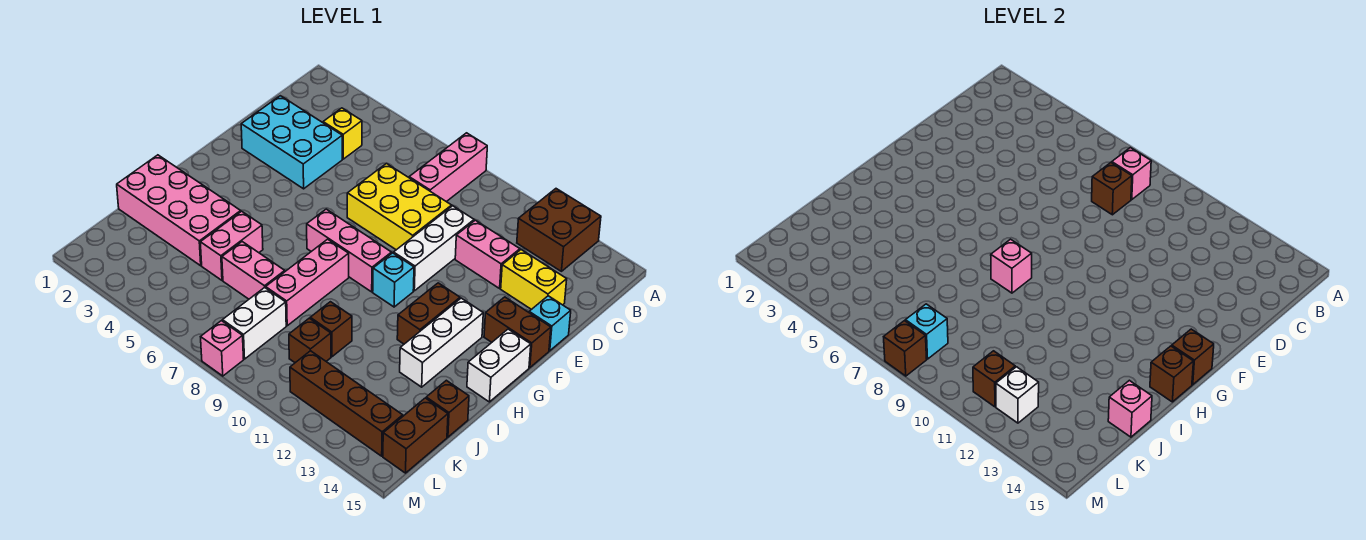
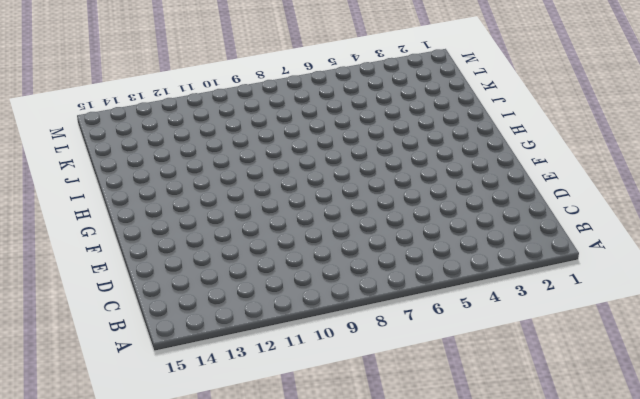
none -> pink 1x3 brick [409,133,487,202]
none -> brown 2x2 brick [517,189,601,271]
none -> yellow 1x1 brick [323,108,362,159]
none -> cyan 2x3 brick [241,96,342,189]

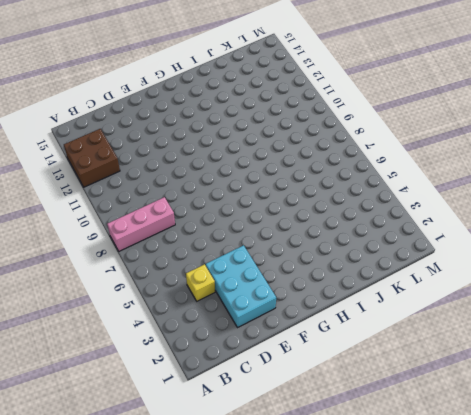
none -> yellow 2x3 brick [347,163,452,250]
none -> white 1x3 brick [394,206,474,291]
none -> pink 1x2 brick [455,220,520,288]
none -> yellow 1x2 brick [501,250,567,310]

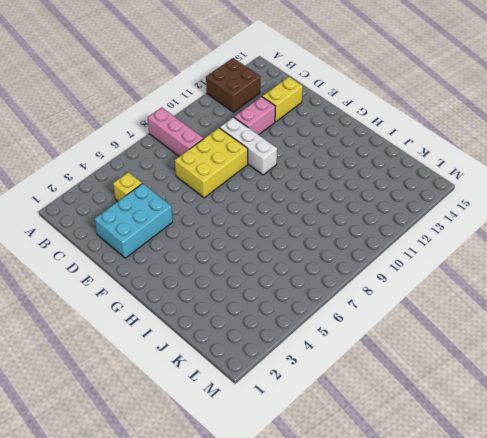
none -> cyan 1x1 brick [529,296,571,351]
none -> brown 1x2 brick [484,297,551,368]
none -> pink 1x3 brick [307,209,392,292]
none -> cyan 1x1 brick [373,253,414,307]

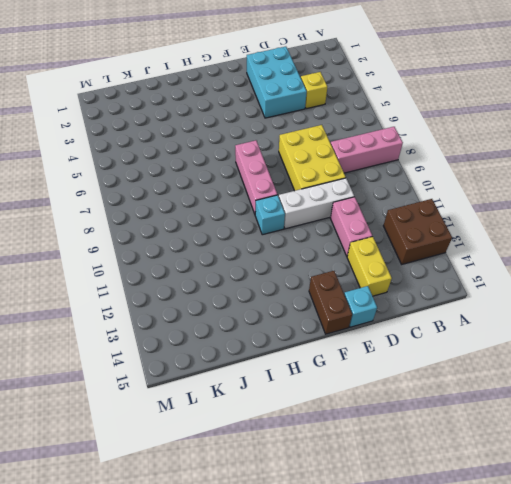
none -> brown 1x2 brick [397,283,460,344]
none -> white 1x3 brick [400,298,483,387]
none -> white 1x2 brick [467,329,531,402]
none -> pink 1x3 brick [266,239,349,326]

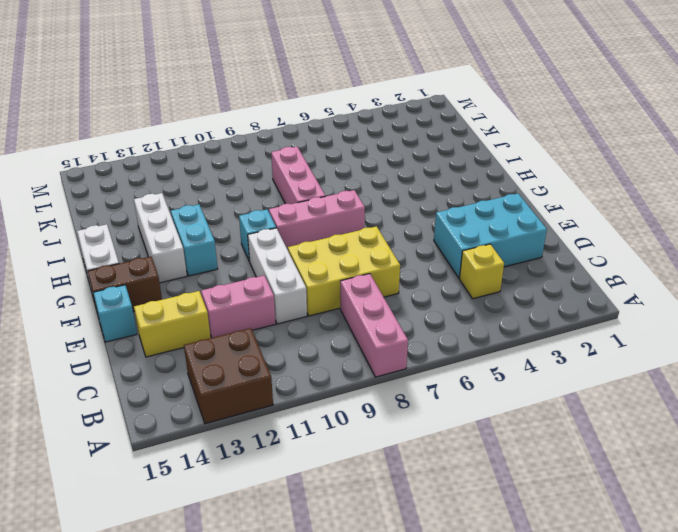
cyan 1x2 brick [171,204,218,276] -> brown 1x2 brick [397,283,460,344]
none -> pink 2x4 brick [117,155,241,266]
none -> pink 1x2 brick [200,211,263,280]
none -> pink 1x2 brick [222,242,285,299]
none -> brown 1x1 brick [310,302,352,357]

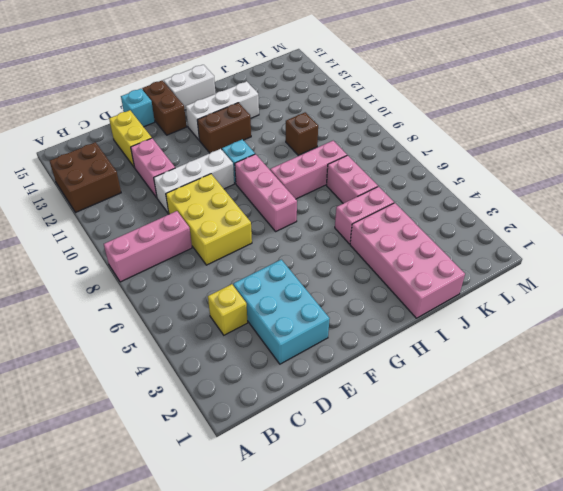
none -> brown 1x1 brick [426,380,469,437]
none -> white 1x2 brick [222,287,286,359]
none -> brown 1x1 brick [289,318,331,363]
none -> brown 1x2 brick [383,398,448,473]

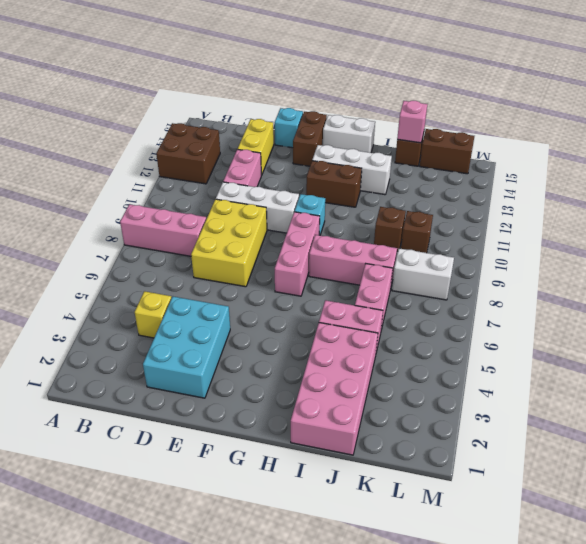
none -> brown 1x4 brick [290,351,403,456]
none -> pink 1x1 brick [201,321,244,376]
none -> pink 1x1 brick [1111,148,1151,200]
none -> brown 1x1 brick [1092,163,1132,215]

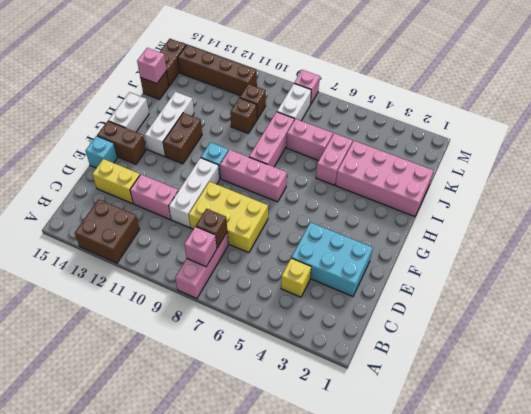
none -> brown 1x1 brick [1172,329,1214,385]
none -> pink 1x1 brick [991,239,1032,293]
none -> brown 1x1 brick [1150,346,1193,402]
none -> cyan 1x1 brick [905,304,948,359]

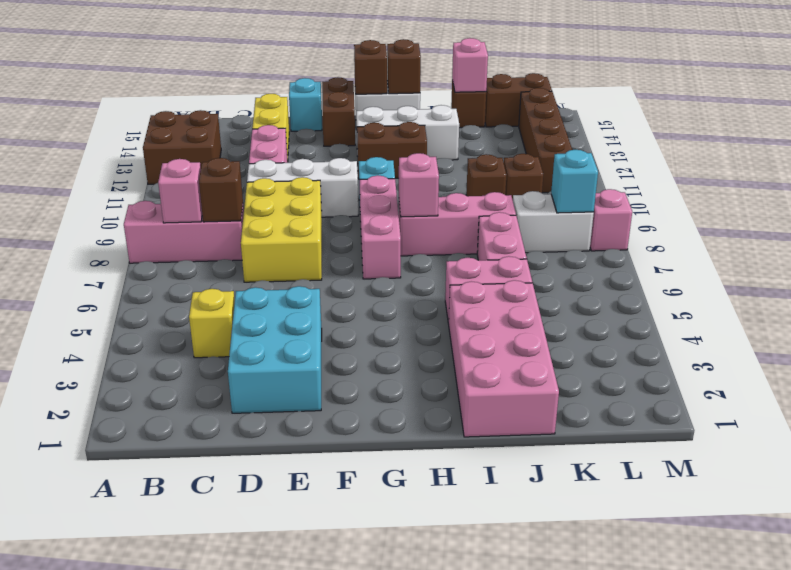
none -> brown 1x1 brick [973,351,1015,407]
none -> white 1x1 brick [996,367,1039,423]
none -> brown 1x1 brick [884,321,927,376]

